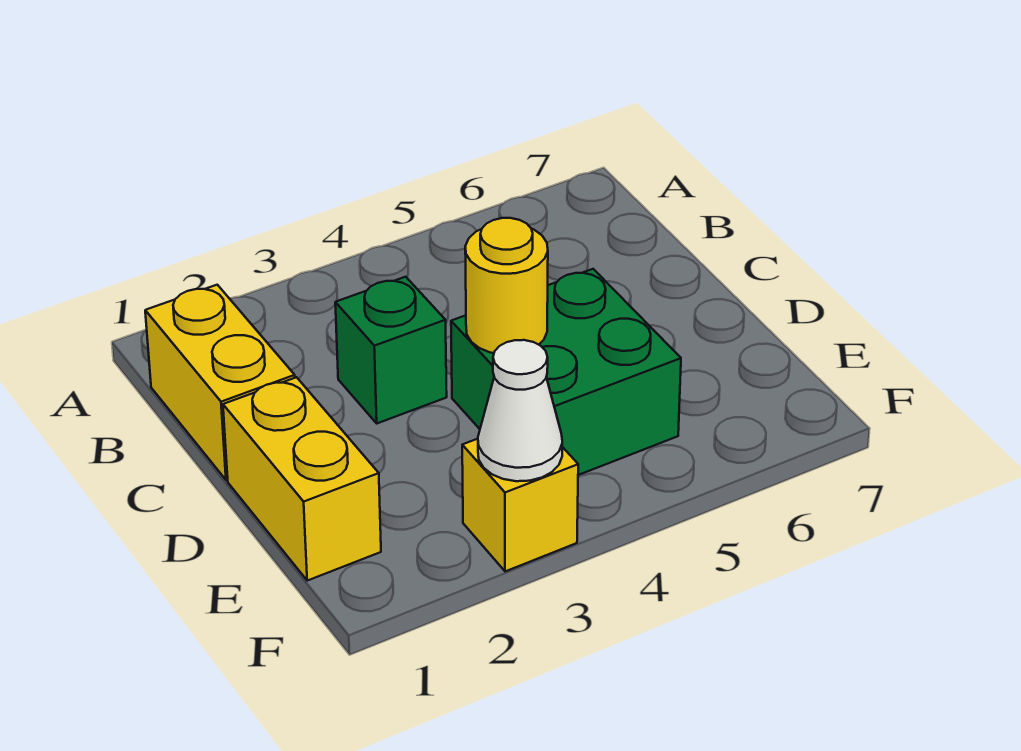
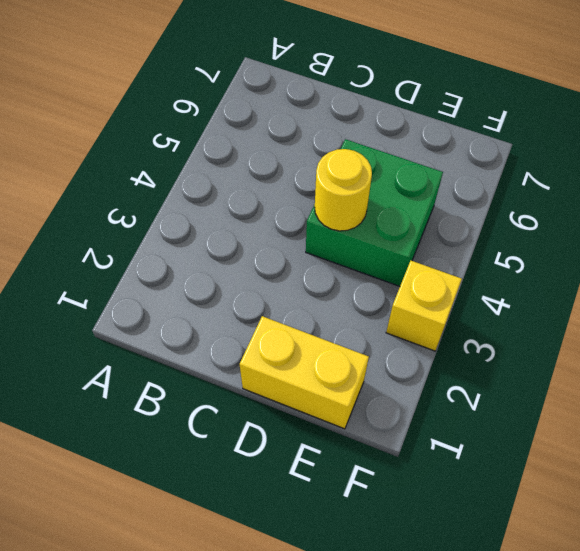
none -> yellow 1x2 brick [145,285,295,480]
none -> green 1x1 brick [335,277,447,423]

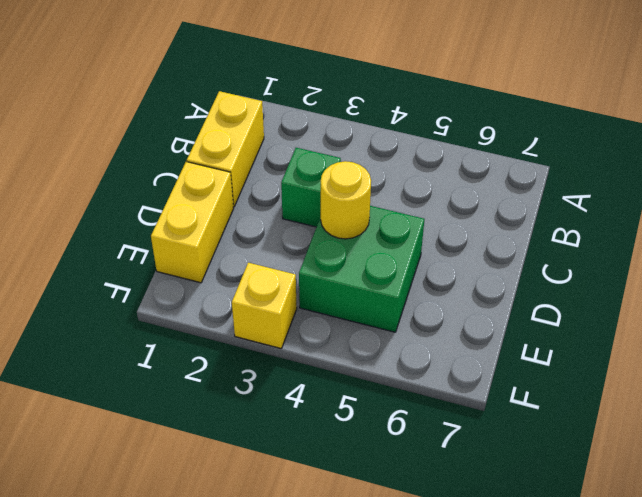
none -> white 1x1 cone [478,340,562,481]

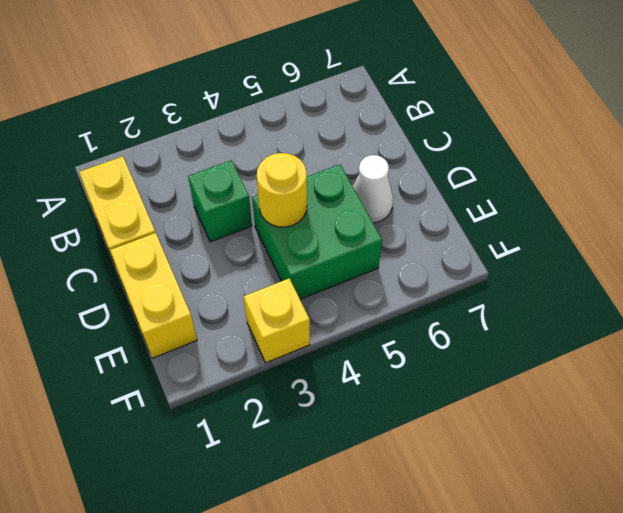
white 1x1 cone [353,155,393,223] -> white 1x1 cone moved to [478,340,562,481]

